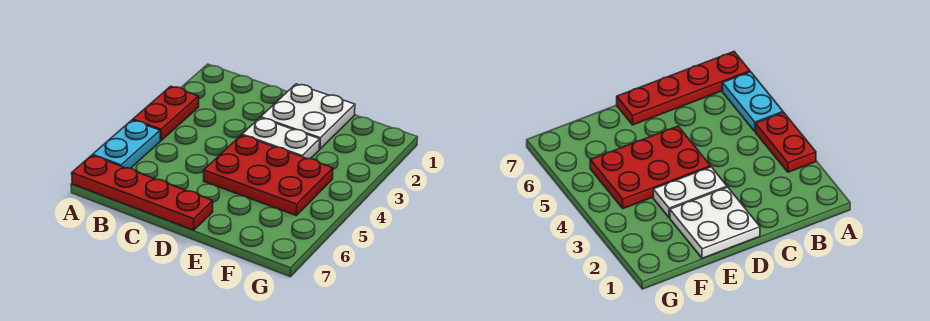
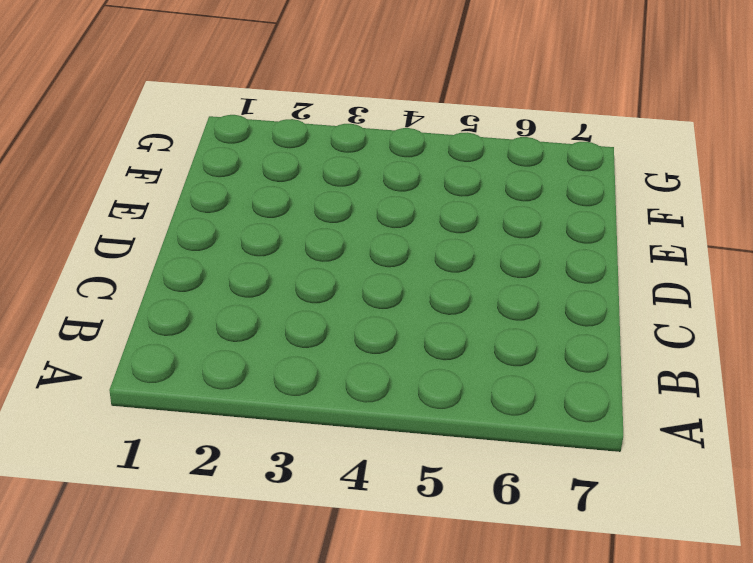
none -> red 1x2 plate [133,86,199,140]
none -> cyan 1x2 plate [93,120,160,168]

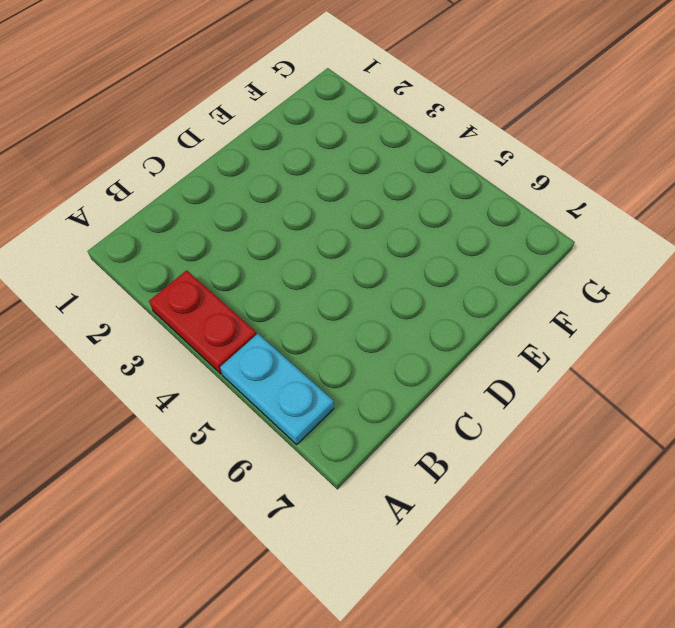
none -> red 1x4 plate [72,155,213,230]
none -> white 2x2 plate [261,84,355,149]

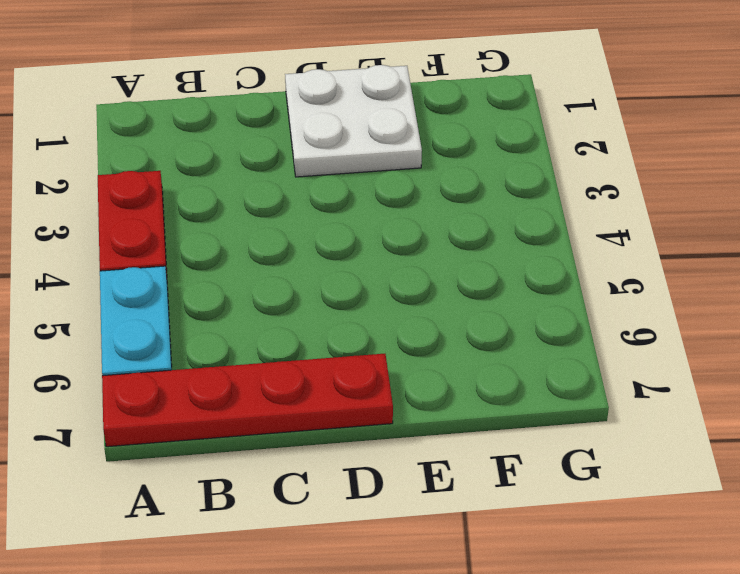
none -> white 1x2 plate [242,118,320,159]
none -> red 2x3 plate [204,135,333,215]

